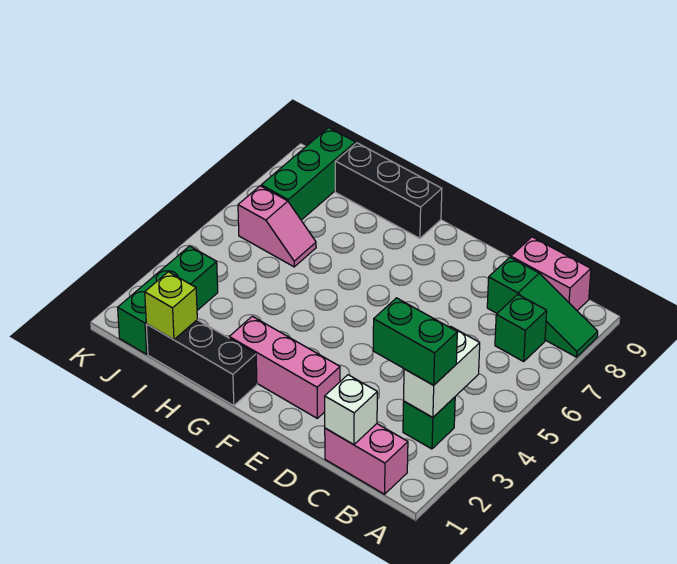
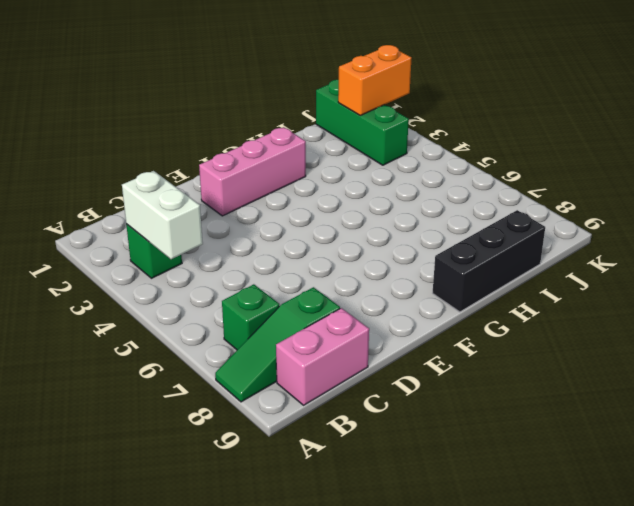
orange 1x2 brick [338,45,412,115] -> none
none -> pink 1x2 brick [325,424,408,494]
none -> black 1x3 brick [146,320,257,406]
none -> pink 1x2 slope [238,186,316,267]

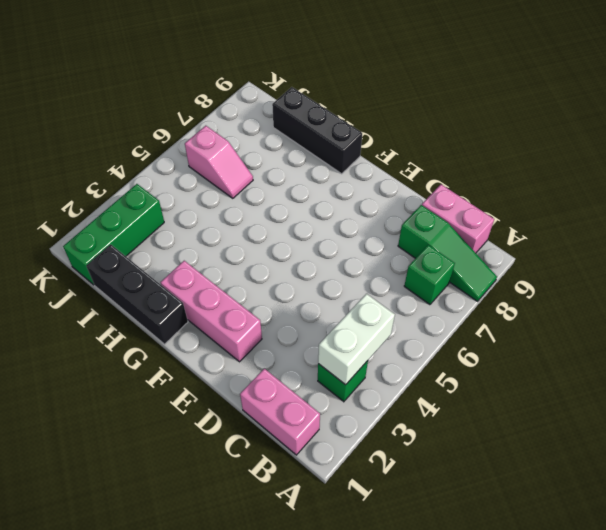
none -> green 1x3 brick [261,128,355,220]
none -> white 1x1 brick [325,375,377,445]
none -> lime 1x1 brick [145,272,197,340]

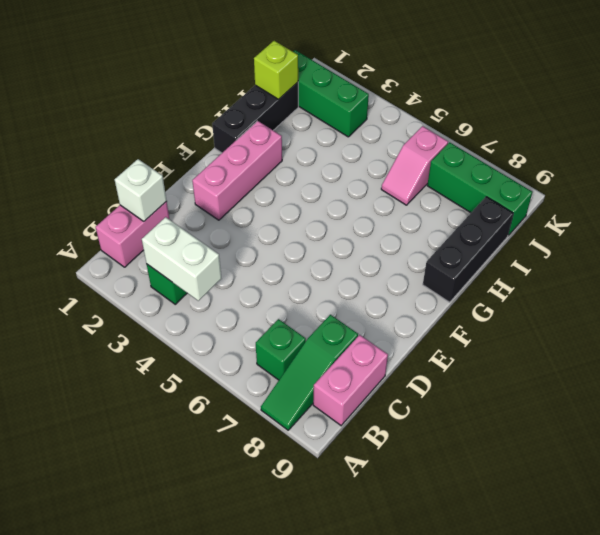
none -> green 1x2 brick [373,298,457,385]

